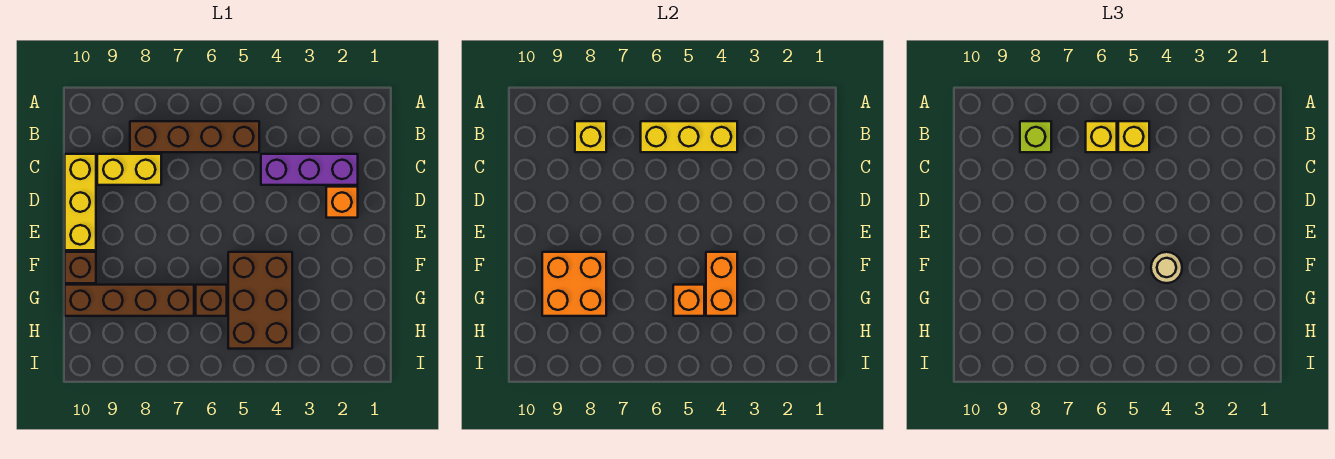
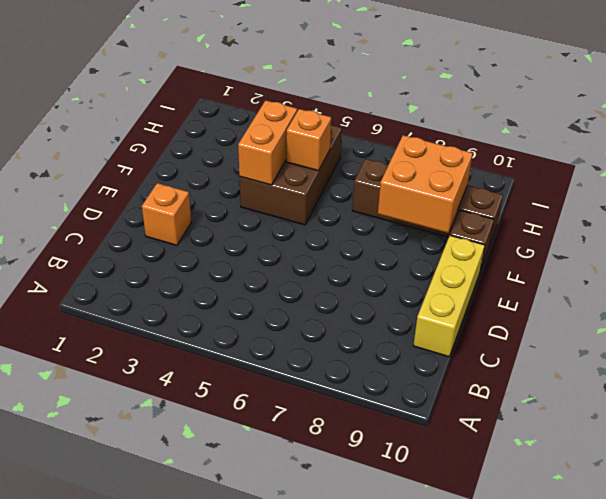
none -> brown 1x4 brick [130,121,259,152]
none -> purple 1x3 brick [261,154,358,185]
none -> yellow 1x2 brick [97,154,161,185]

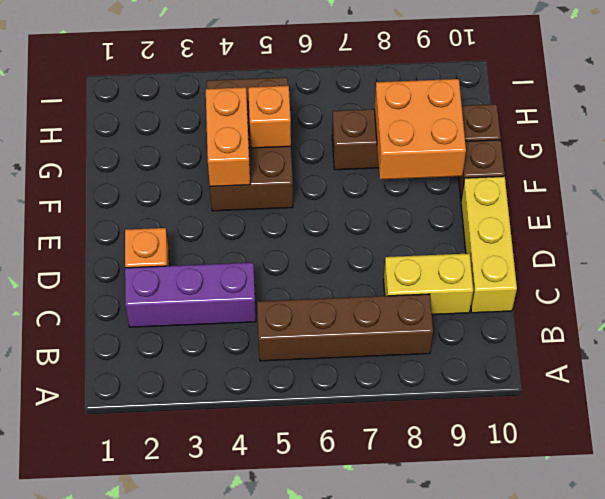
none -> brown 1x1 brick [196,285,227,316]
none -> yellow 1x3 brick [641,121,737,152]
none -> yellow 1x1 brick [575,121,606,152]

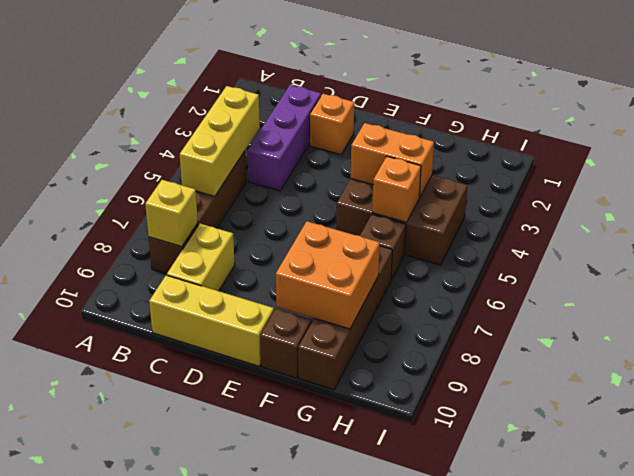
none -> yellow 1x1 brick [1118,121,1149,152]
none -> yellow 1x1 brick [1086,121,1117,152]
none -> lime 1x1 brick [1020,121,1051,152]

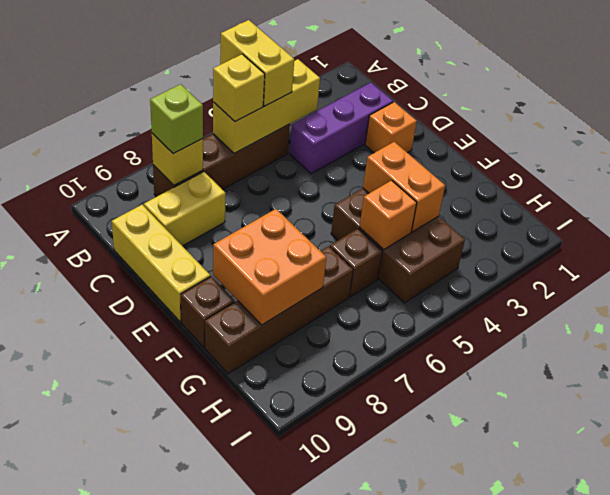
yellow 1x2 brick [220,20,294,106] -> yellow 1x1 brick [1118,121,1149,152]
none -> tan 1x1 round brick [1151,252,1182,283]

